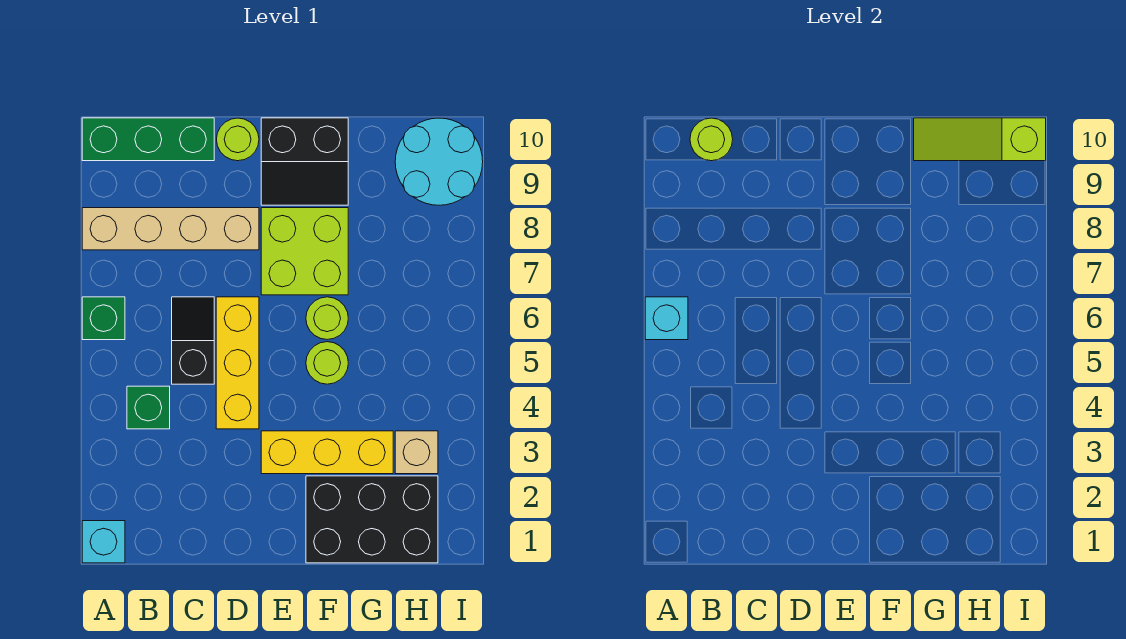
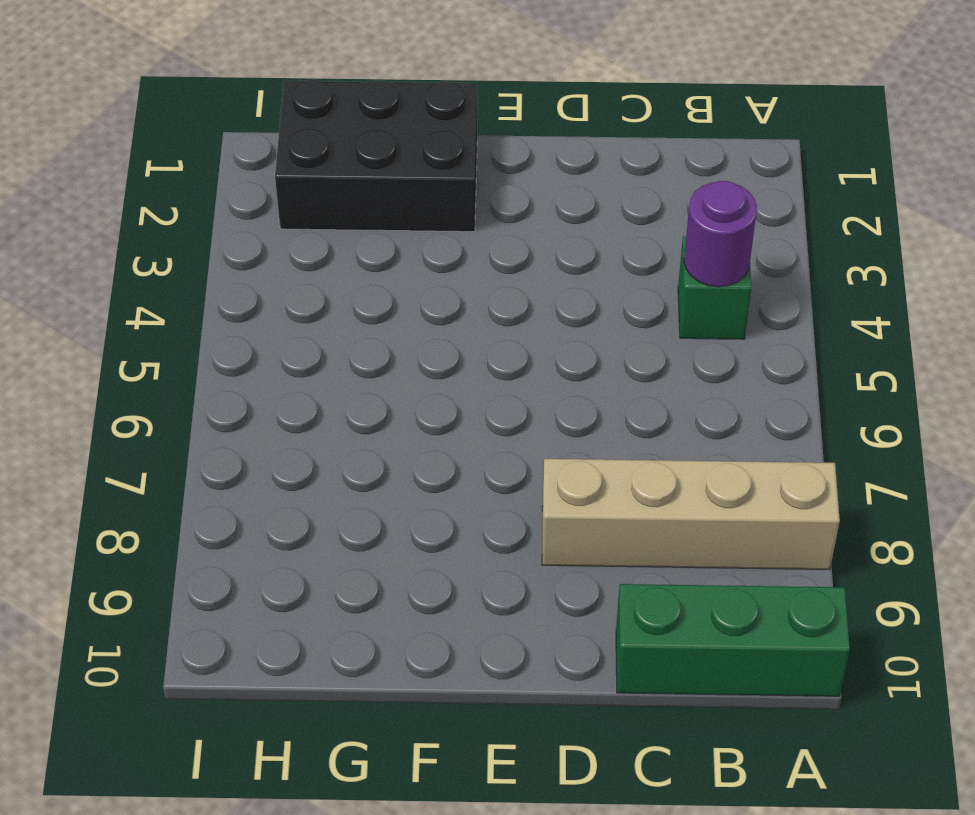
purple 1x1 round brick [684,181,757,287] -> none
none -> cyan 1x1 brick [82,521,125,563]
none -> green 1x1 brick [82,297,125,340]
none -> black 1x2 slope [172,297,214,384]

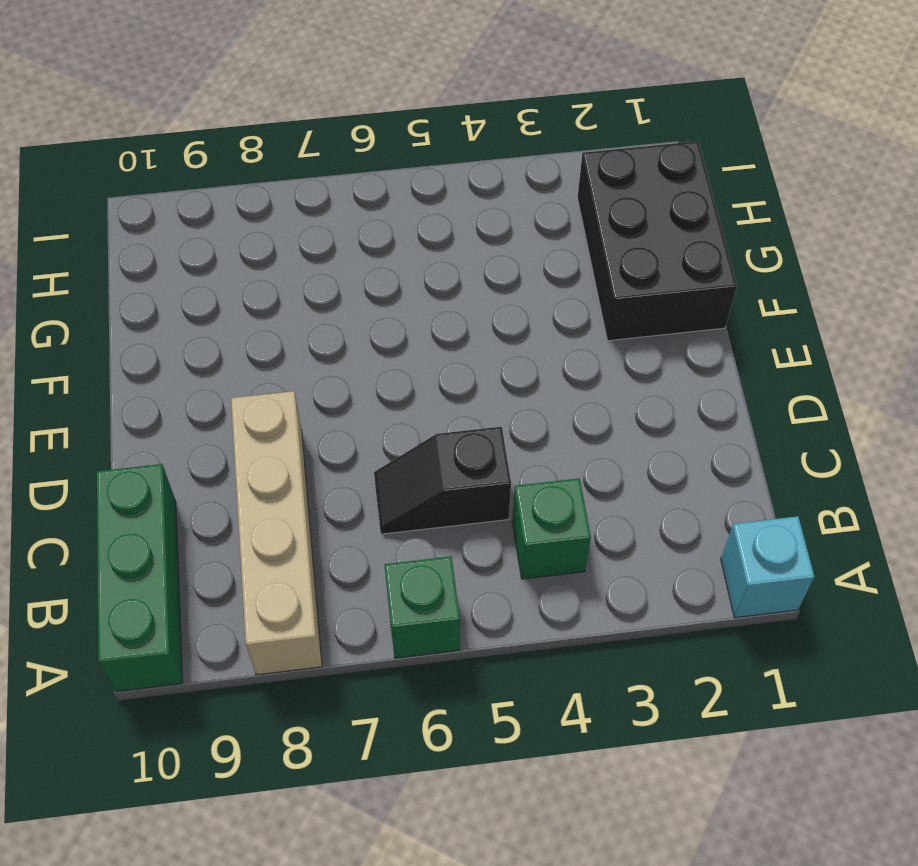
none -> yellow 1x3 brick [216,297,259,429]
none -> lime 1x1 round brick [217,118,259,161]
none -> yellow 1x3 brick [261,431,393,474]

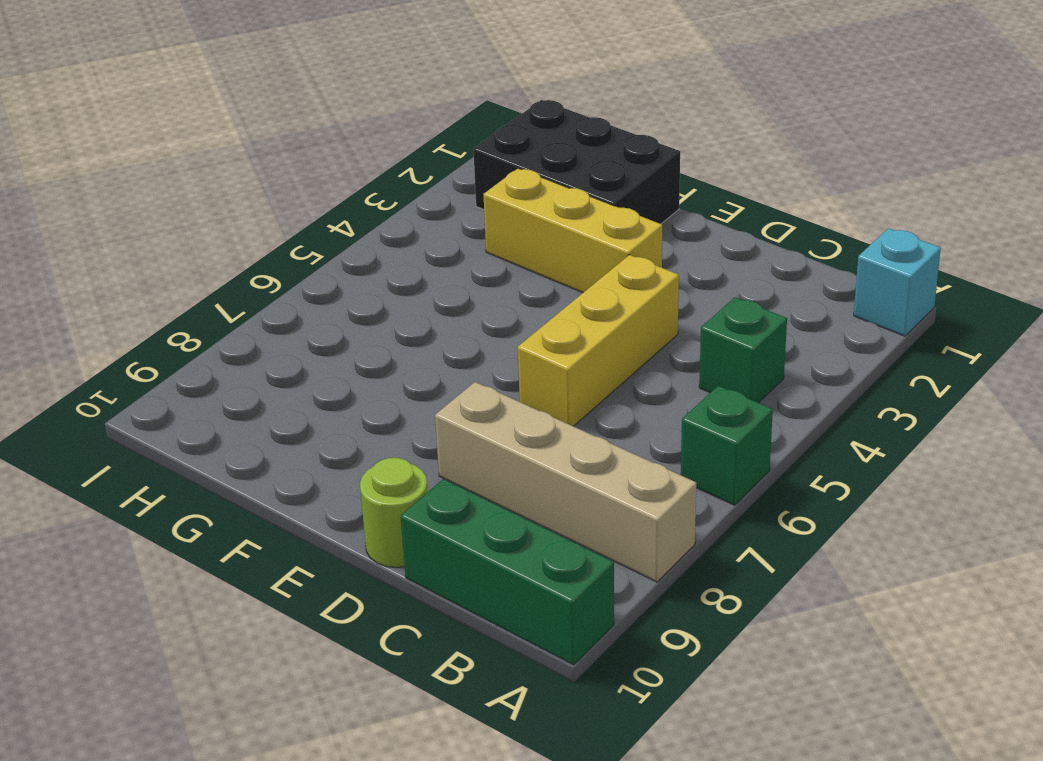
none -> black 1x2 slope [172,297,214,384]
none -> lime 2x2 brick [261,208,348,295]
none -> black 2x2 slope [261,118,348,205]

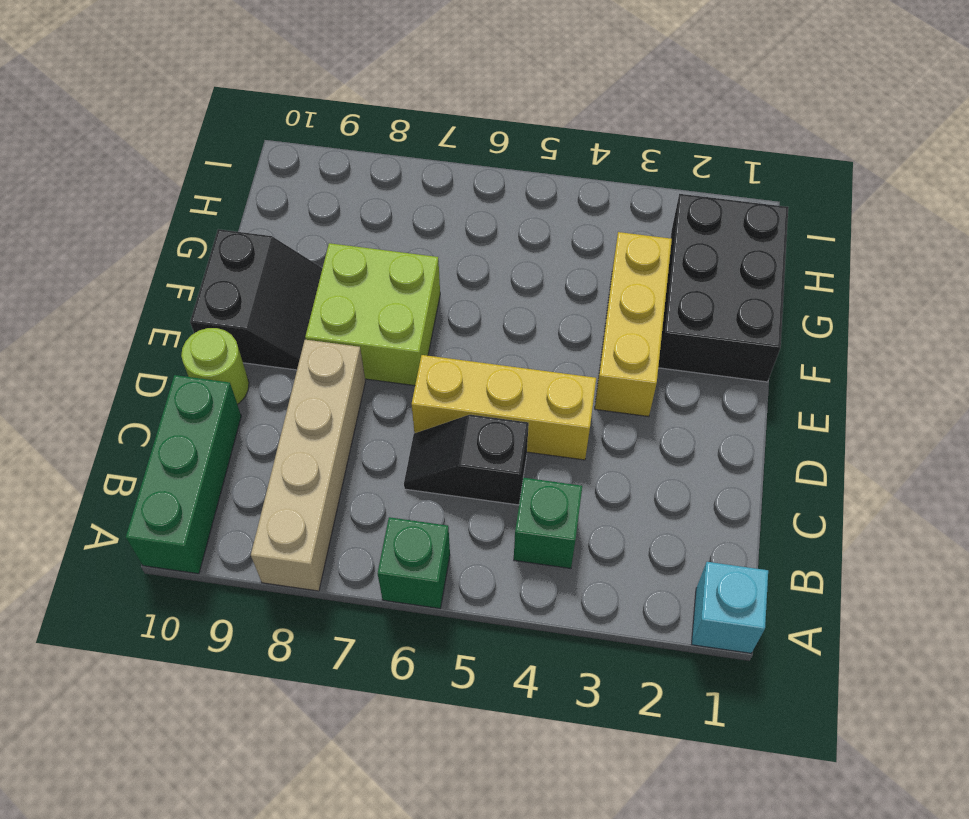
none -> lime 1x1 round brick [306,342,348,384]
none -> lime 1x1 round brick [306,297,348,340]
none -> tan 1x1 brick [395,431,438,474]

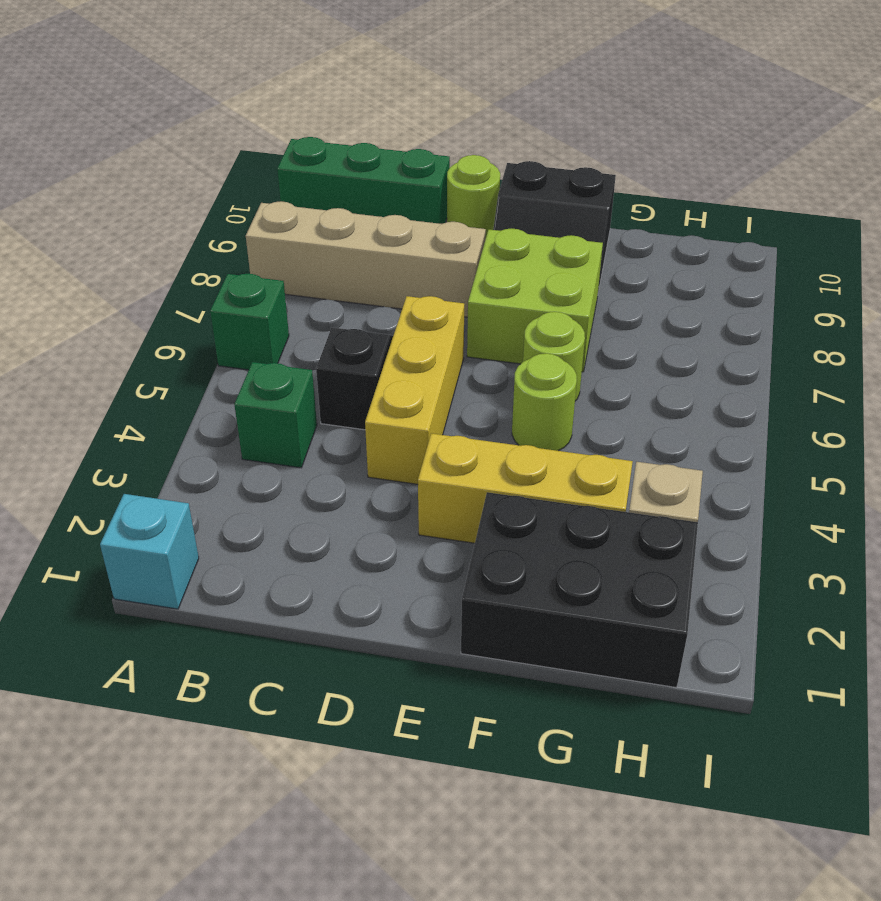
none -> cyan 2x2 round brick [395,118,483,205]
none -> cyan 1x1 brick [645,297,688,340]
none -> lime 1x1 round brick [690,118,733,161]

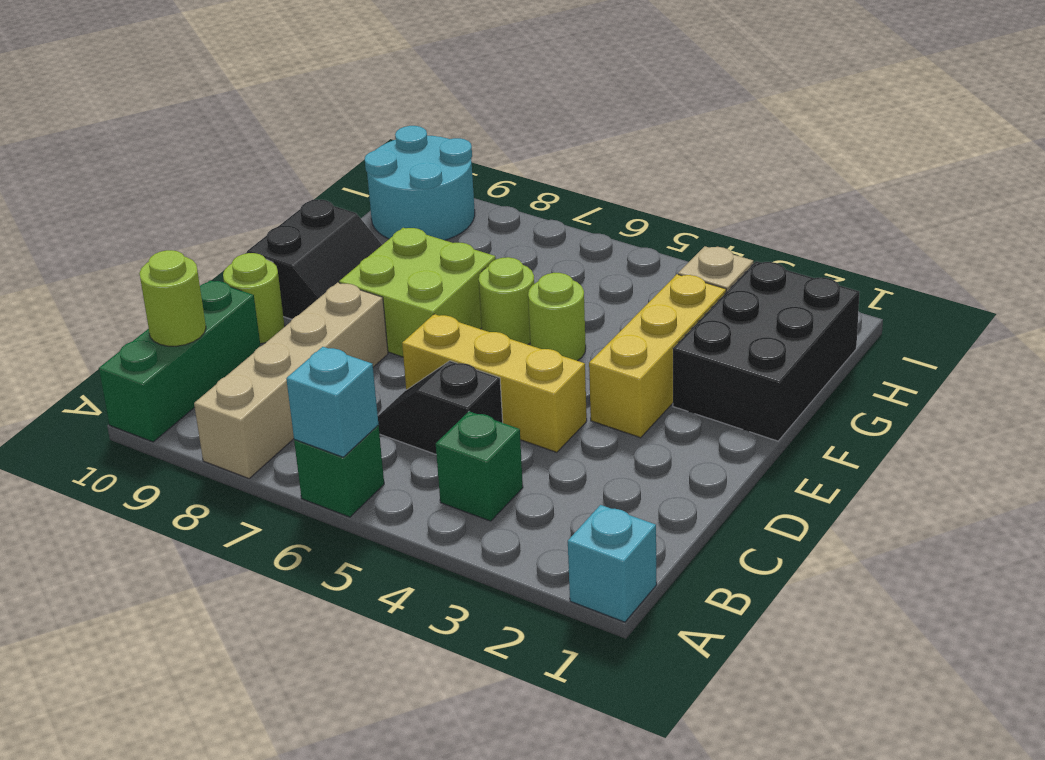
none -> lime 1x3 slope [914,118,1046,161]

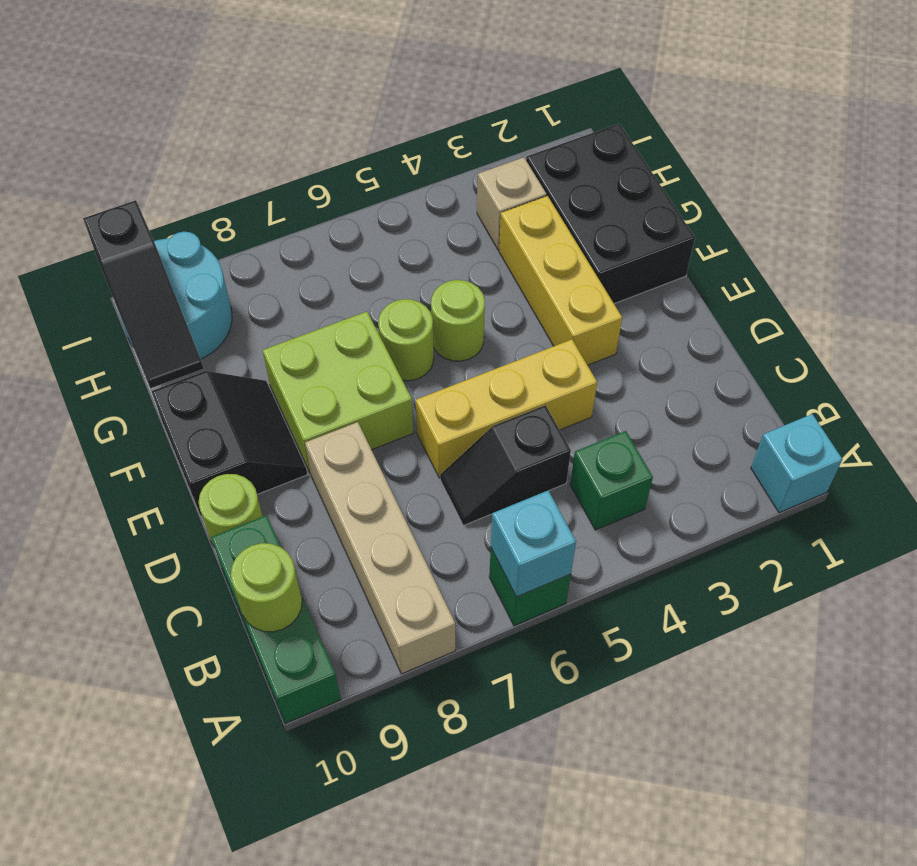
black 1x3 slope [83,200,204,388] -> lime 1x3 slope [914,118,1046,161]

